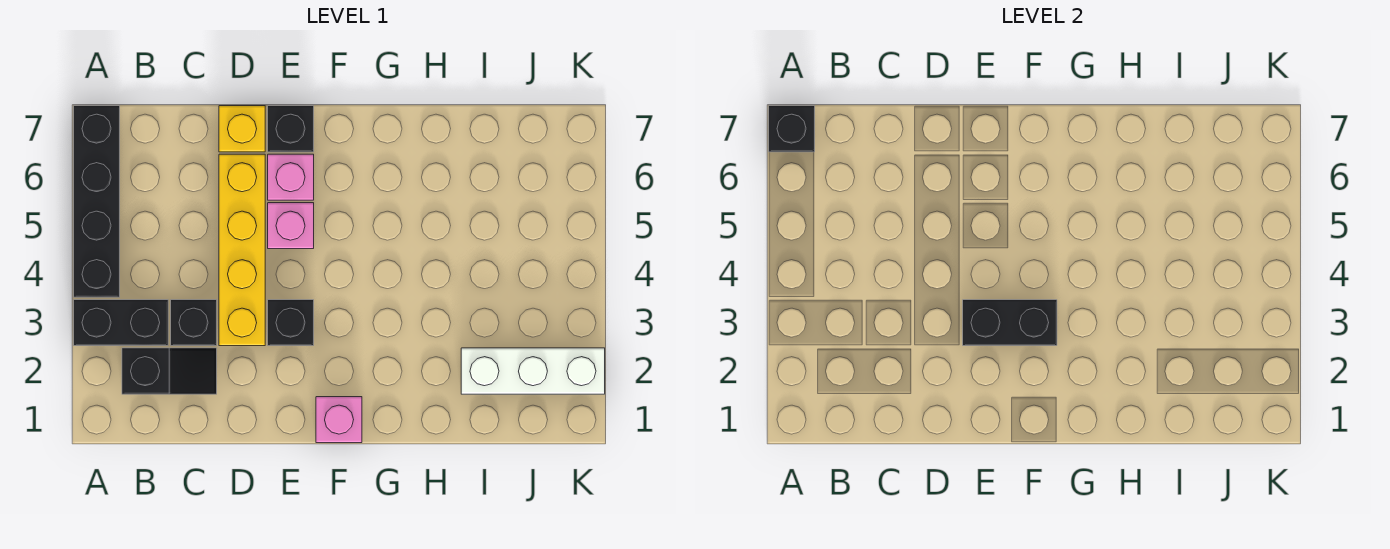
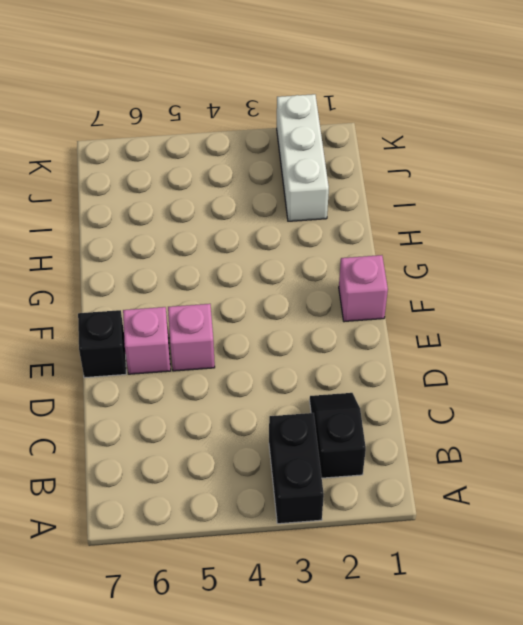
none -> black 1x4 brick [74,106,120,297]
none -> black 1x1 brick [171,300,217,346]
none -> yellow 1x4 brick [219,154,265,346]

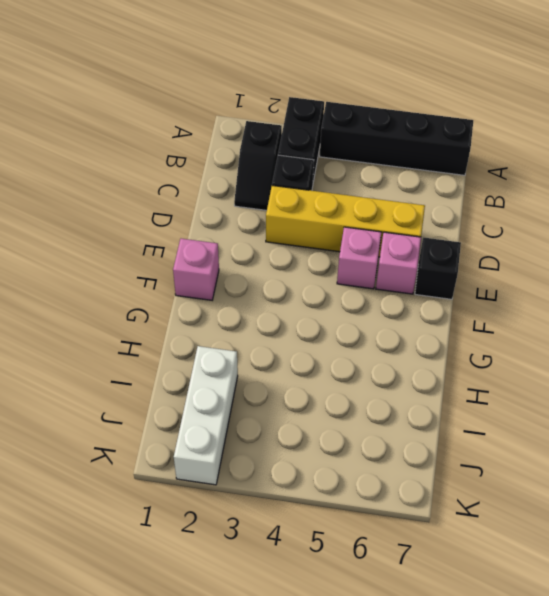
none -> yellow 1x1 brick [219,106,265,152]
none -> black 1x1 brick [268,300,314,346]
none -> black 1x1 brick [769,106,815,152]

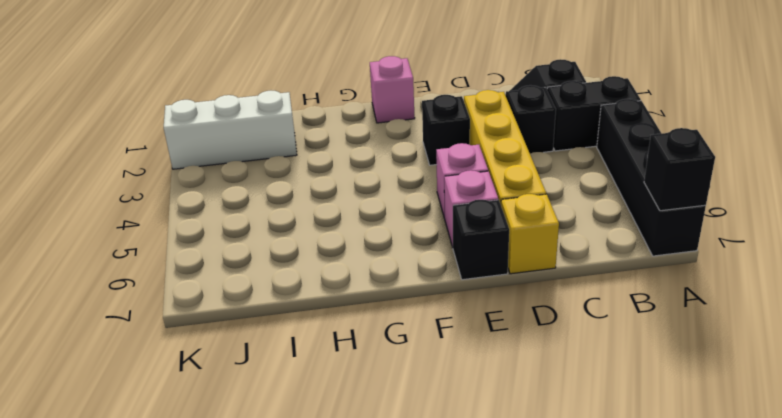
none -> black 1x2 brick [963,300,1057,346]

